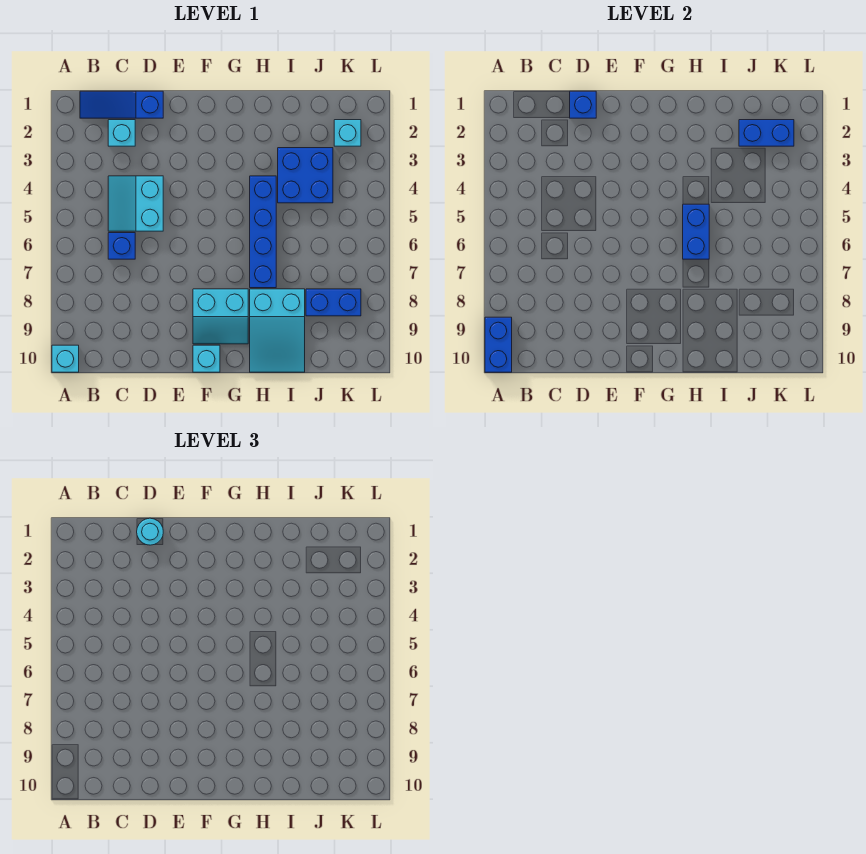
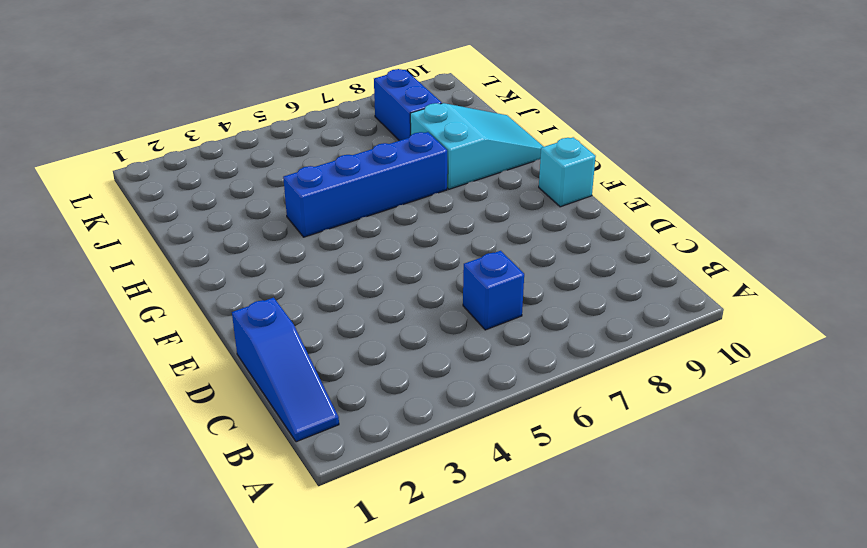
none -> cyan 1x1 brick [52,345,79,372]
none -> cyan 1x1 brick [108,120,135,146]
none -> cyan 2x2 slope [108,176,163,231]

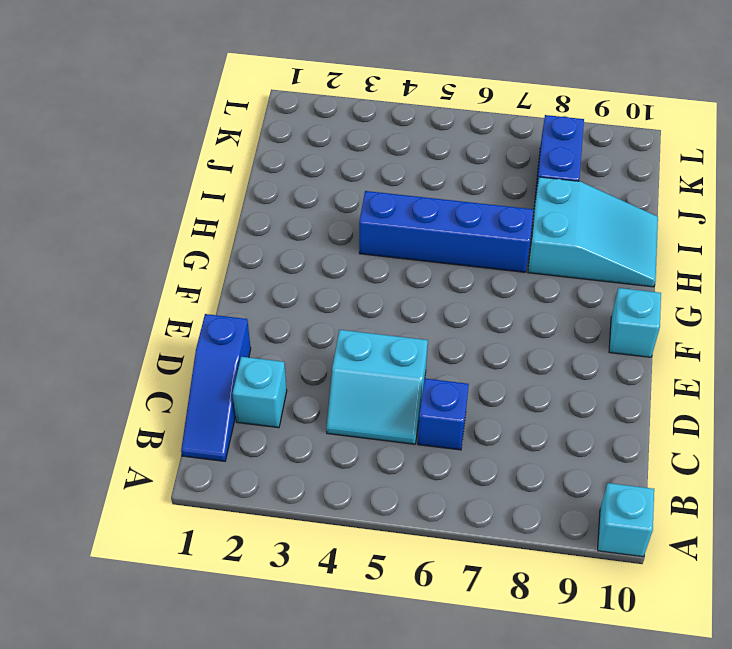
none -> cyan 2x2 slope [193,289,248,344]
none -> blue 2x2 brick [278,148,333,203]
none -> cyan 1x1 brick [334,120,361,146]

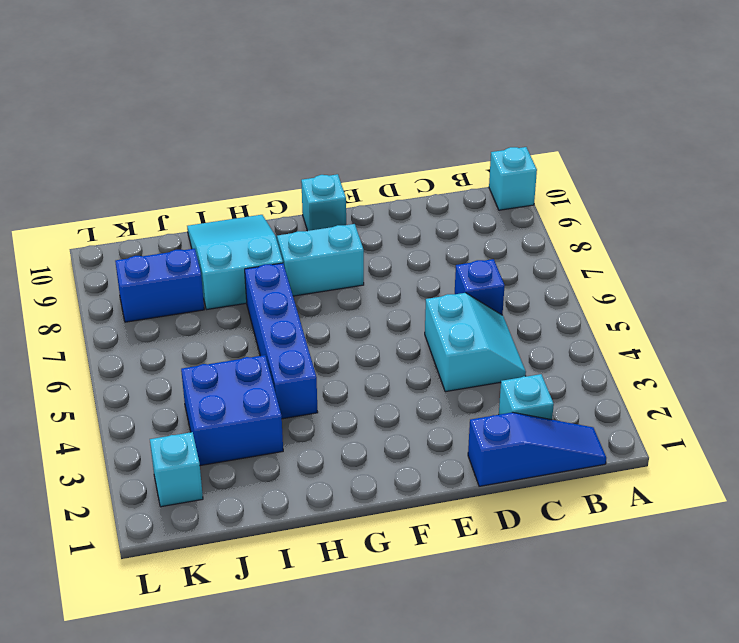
none -> blue 1x2 brick [485,317,512,372]
none -> blue 1x1 brick [570,91,596,118]
none -> blue 1x2 brick [683,204,709,259]

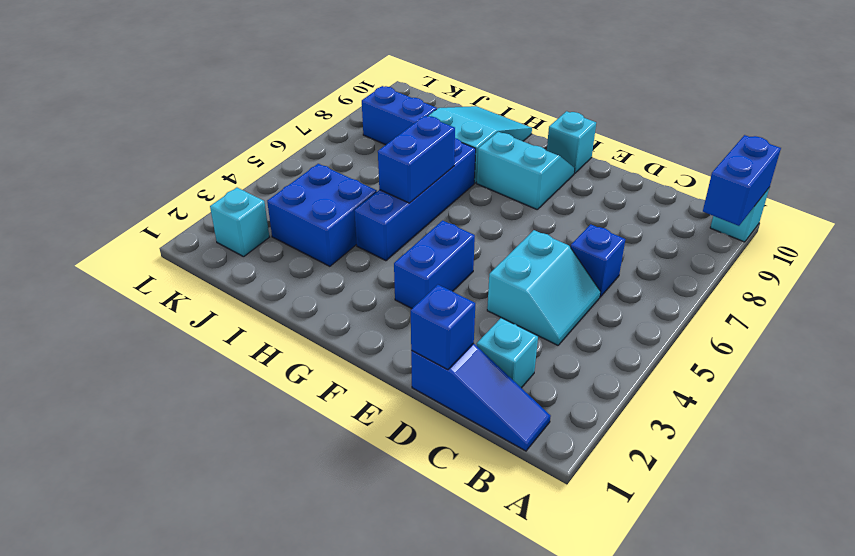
blue 1x2 brick [394,220,475,308] -> blue 1x2 brick turned to [739,120,794,146]
none -> cyan 1x1 round brick [137,518,163,545]

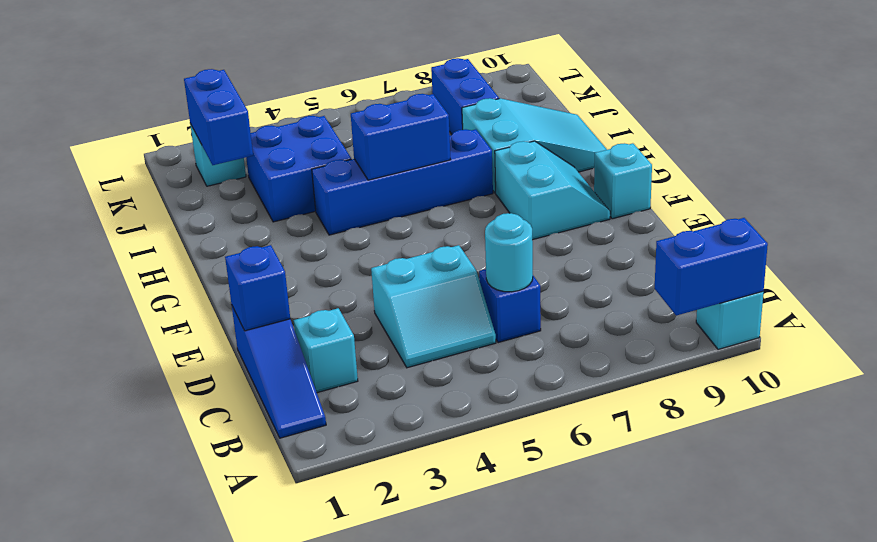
cyan 1x1 round brick [485,213,533,292] -> cyan 1x1 round brick moved to [137,518,163,545]

